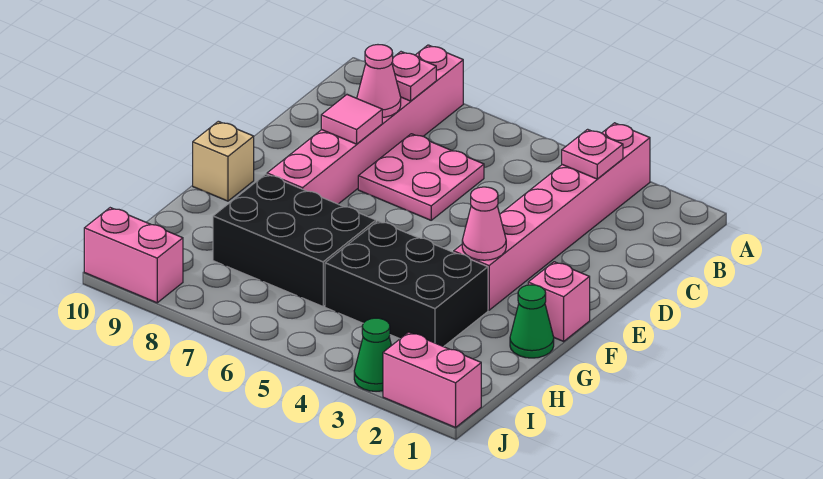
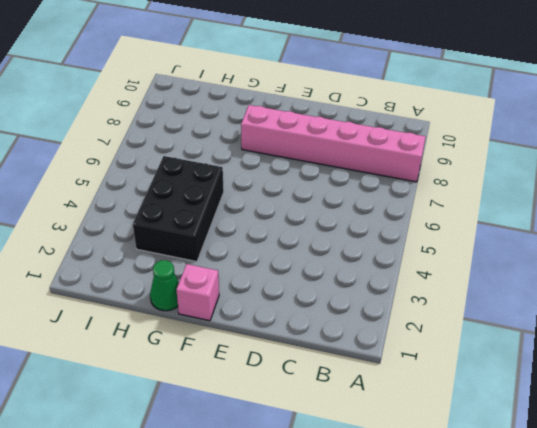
none -> pink 1x6 brick [454,123,650,310]
none -> pink 2x2 plate [358,134,484,220]
none -> tan 1x1 brick [193,121,254,201]

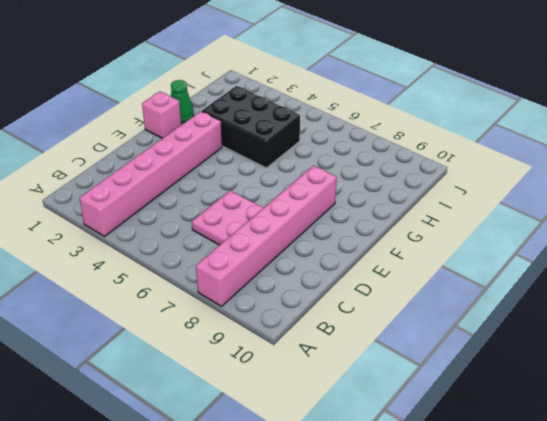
none -> tan 1x1 brick [193,121,254,201]
none -> black 2x3 brick [213,174,376,306]
none -> pink 1x2 brick [383,332,481,428]

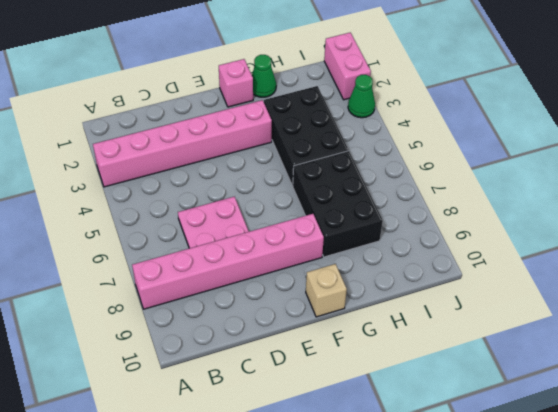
none -> pink 1x2 brick [84,208,183,303]
none -> pink 1x1 plate [562,129,623,179]
none -> pink 1x1 plate [392,52,436,101]

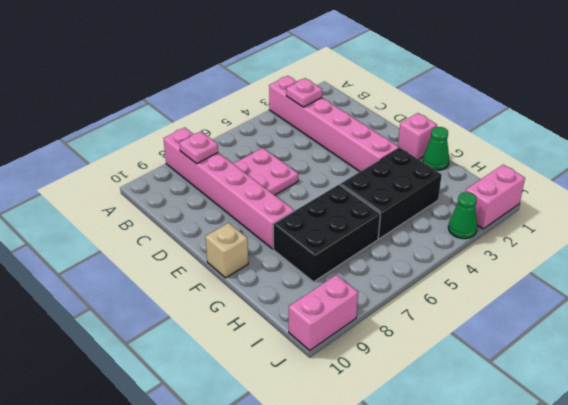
none -> pink 1x1 cone [357,45,401,117]
none -> pink 1x1 tile [321,95,382,144]
none -> pink 1x1 cone [462,187,506,260]

